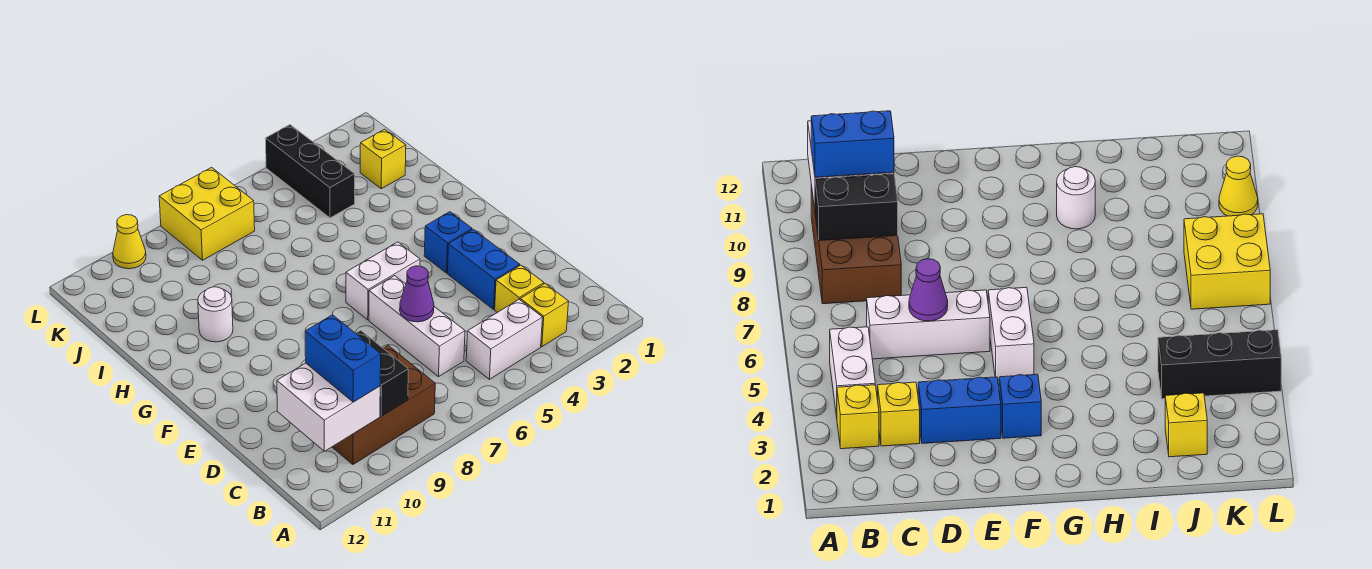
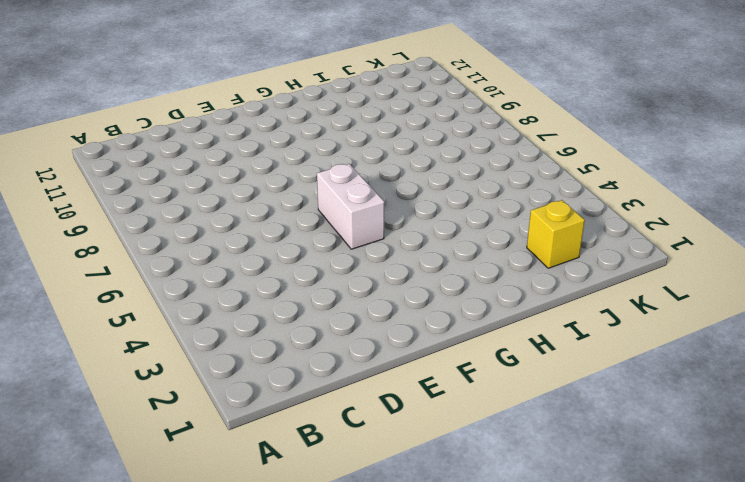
none -> yellow 1x1 brick [520,284,569,347]
none -> white 1x2 brick [466,300,543,379]
none -> brown 2x3 brick [332,346,435,464]

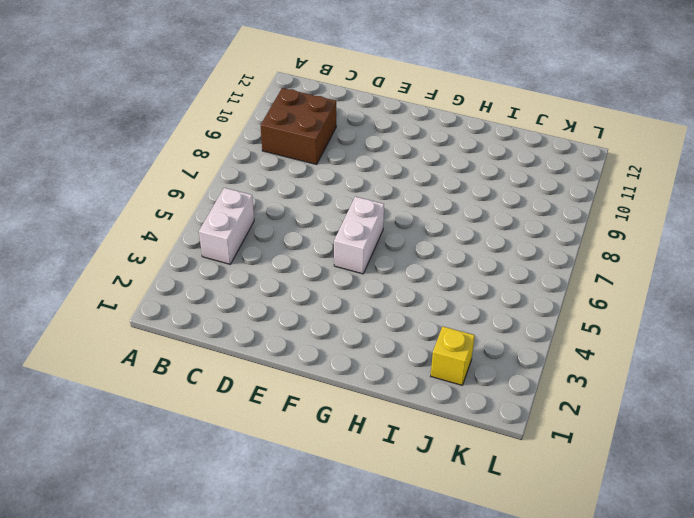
brown 2x2 brick [261,88,336,164] -> brown 2x3 brick [332,346,435,464]
none -> yellow 1x1 brick [520,284,569,347]
none -> yellow 1x1 brick [495,265,544,312]
none -> white 1x3 brick [369,276,465,377]

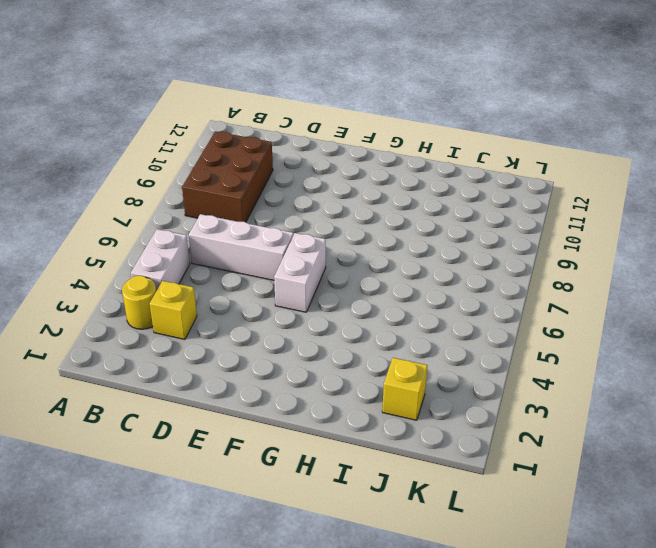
yellow 1x1 round brick [122,276,156,329] -> yellow 1x1 brick [520,284,569,347]
none -> blue 1x2 brick [448,229,520,309]
none -> blue 1x1 brick [424,212,472,273]
none -> white 1x1 round brick [198,287,233,342]

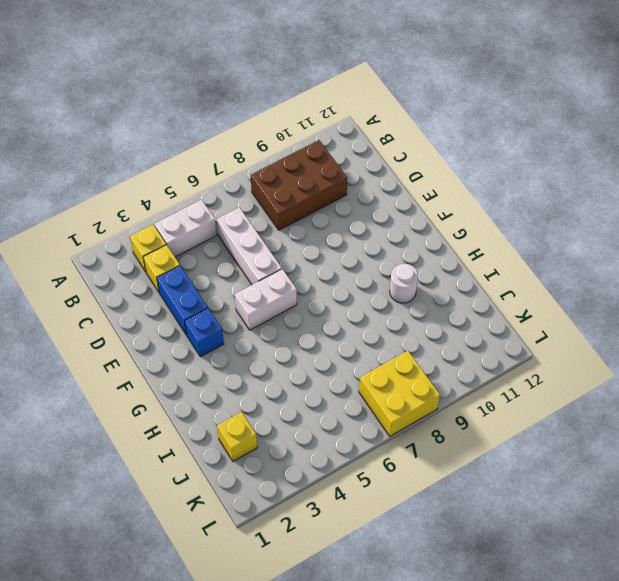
none -> black 1x3 brick [265,125,355,218]
none -> yellow 1x1 cone [113,215,146,269]
none -> black 1x2 brick [356,330,408,416]

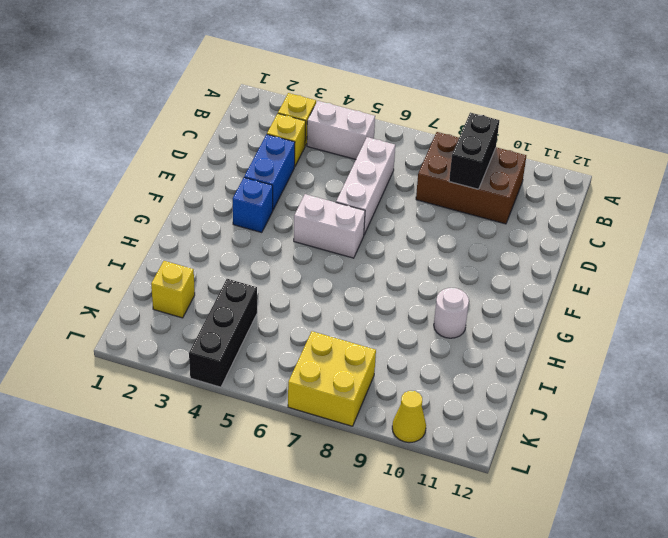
none -> white 2x2 brick [277,363,380,451]
none -> purple 1x1 cone [400,266,434,322]
none -> blue 1x2 brick [305,315,381,402]

